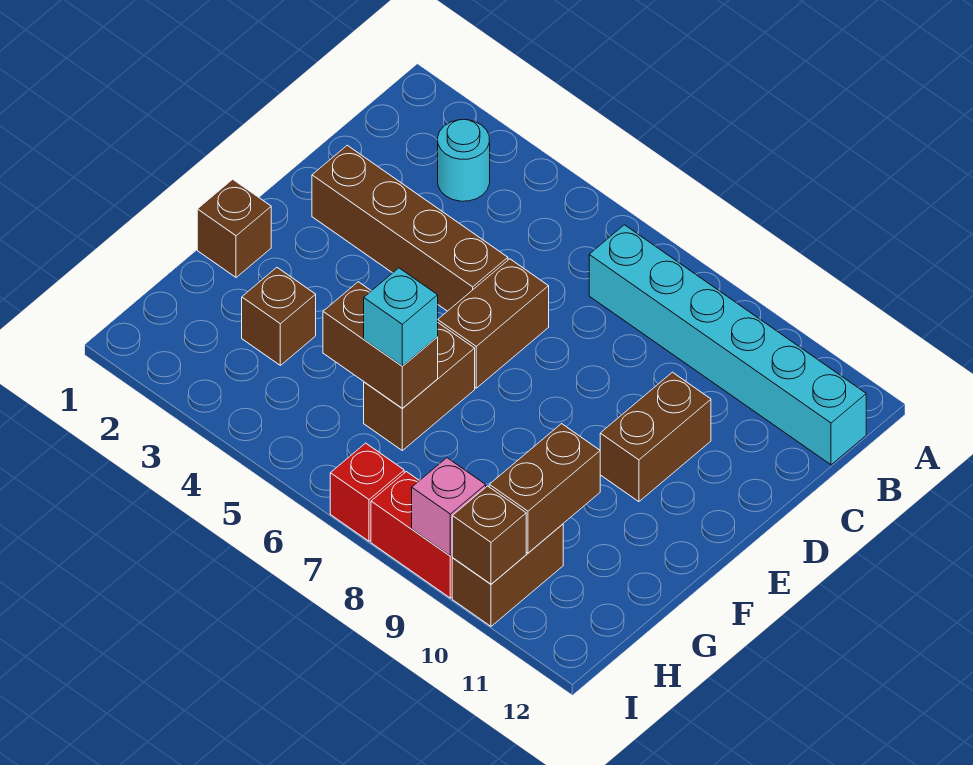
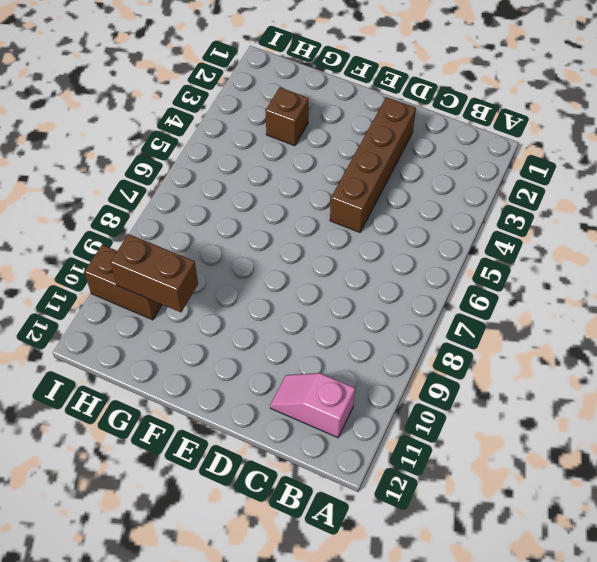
pink 1x2 slope [270,373,355,438] -> cyan 1x6 brick [589,225,866,465]
none -> cyan 1x1 round brick [438,119,490,201]
none -> brown 1x2 brick [438,259,549,388]
none -> brown 1x2 brick [600,372,711,502]

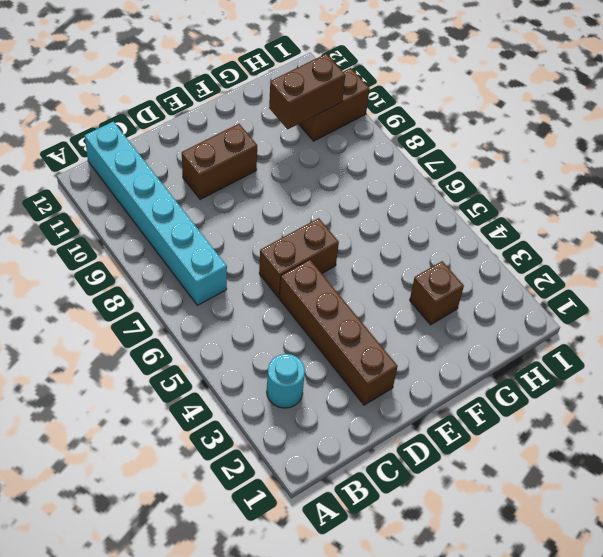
none -> brown 1x1 brick [197,179,271,277]
none -> brown 1x2 brick [364,323,475,450]
none -> red 1x1 brick [330,443,404,541]

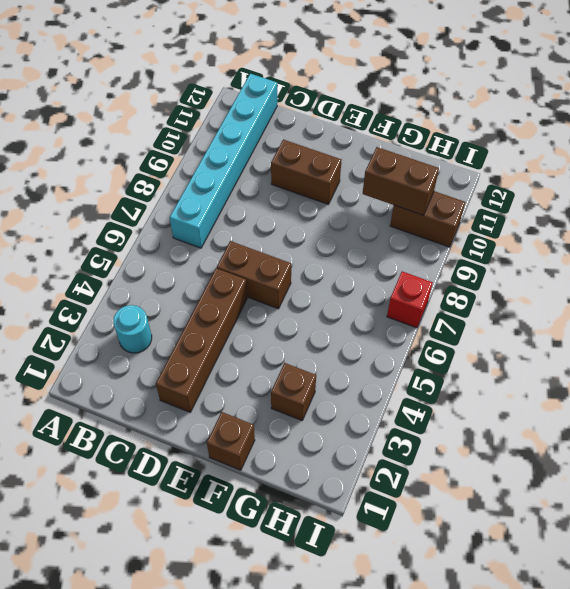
none -> brown 1x2 brick [364,323,475,450]
none -> red 1x2 brick [371,472,453,598]
none -> brown 1x2 brick [323,282,438,409]

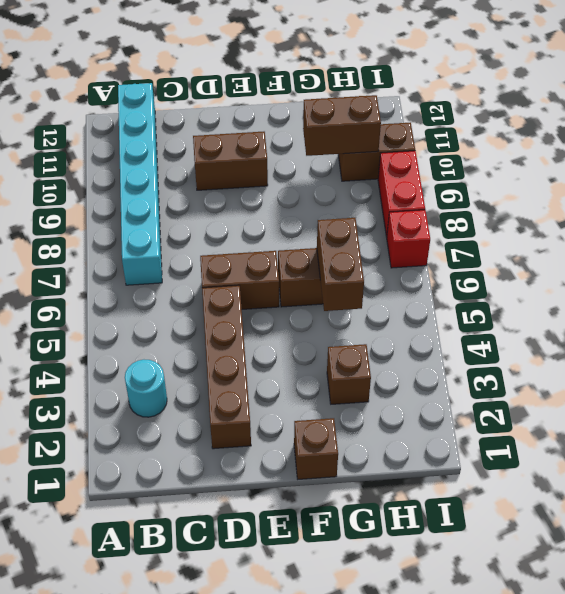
none -> pink 1x1 brick [412,458,486,556]
none -> brown 1x1 brick [452,486,526,584]
none -> cyan 1x1 brick [364,268,438,366]

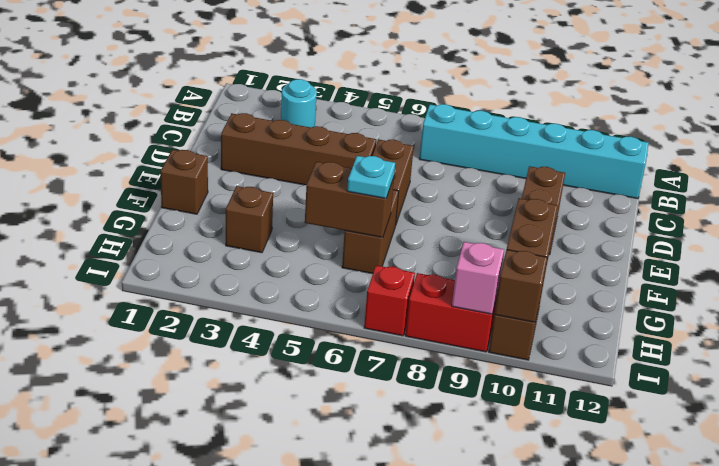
cyan 1x1 plate [347,156,395,198] -> cyan 1x1 brick [364,268,438,366]

